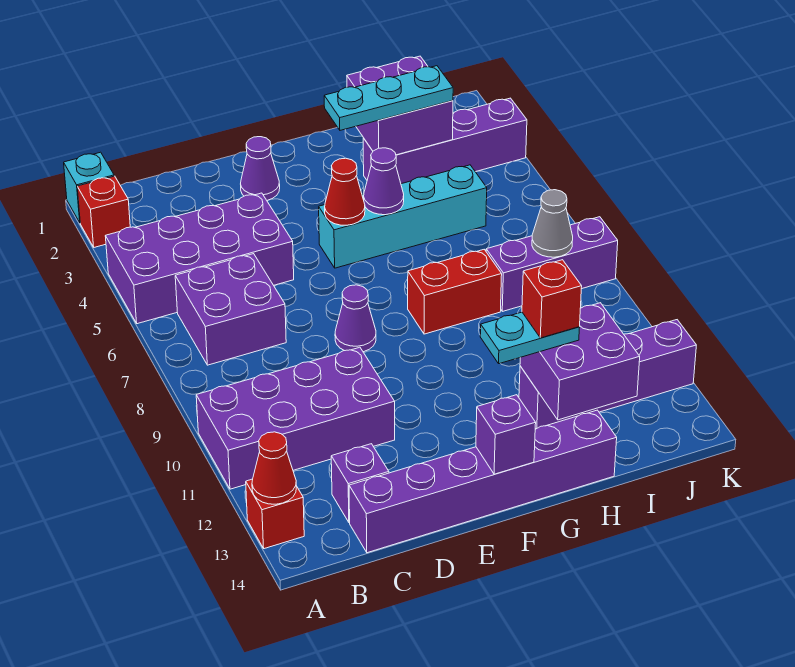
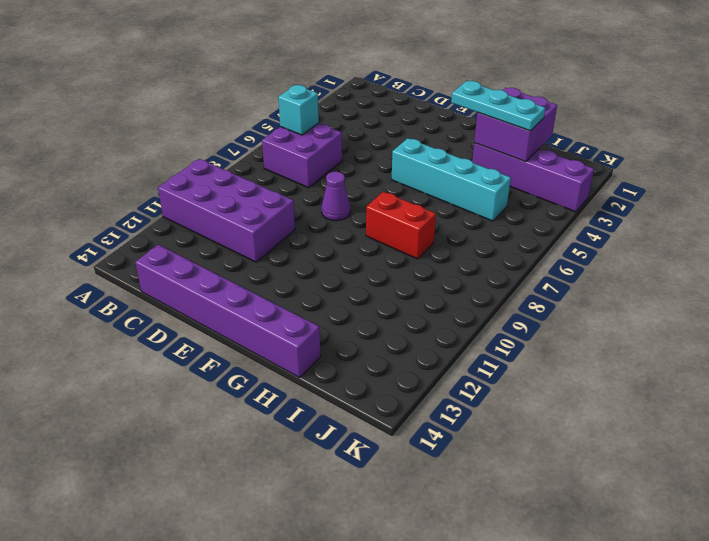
cyan 1x1 brick [278,85,319,135] -> cyan 1x1 brick moved to [64,152,114,222]
none -> red 1x1 brick [77,176,130,247]
none -> purple 2x4 brick [105,193,294,324]
none -> red 1x1 brick [246,479,304,549]

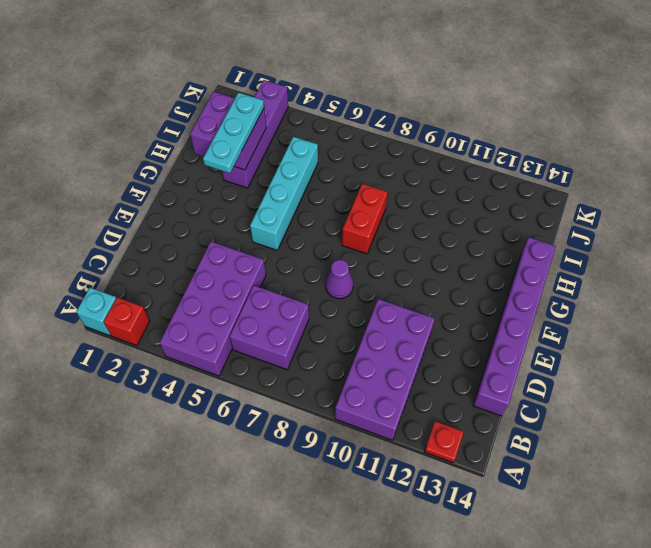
red 1x1 plate [424,421,464,463] -> red 1x1 brick [246,479,304,549]
none -> purple 1x1 brick [331,444,389,523]
none -> purple 1x1 cone [241,137,280,200]
none -> purple 1x4 brick [519,320,696,429]

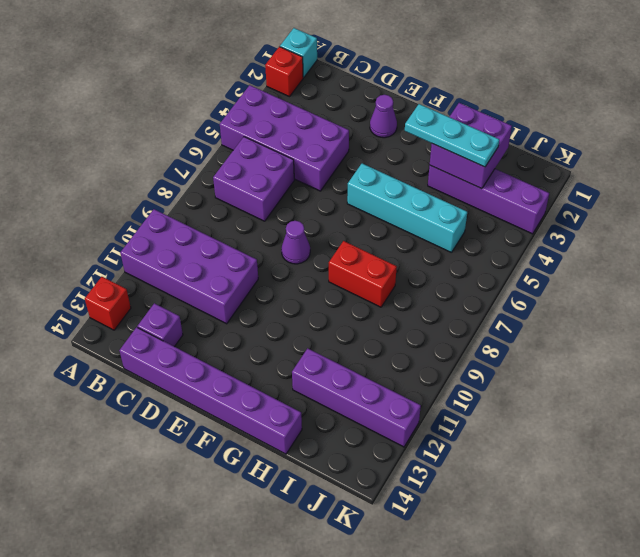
none -> purple 1x3 brick [486,217,618,311]
none -> red 1x1 cone [252,432,296,504]
none -> red 1x1 cone [325,158,365,225]

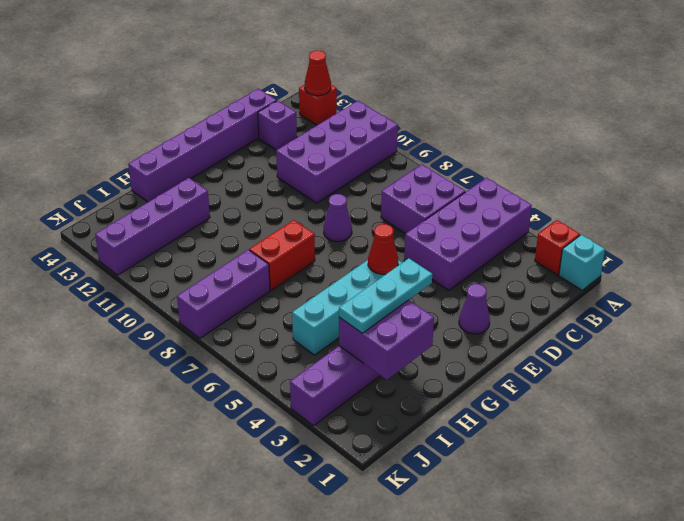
none -> purple 1x1 brick [476,395,536,474]
none -> purple 1x1 cone [364,148,404,215]
none -> purple 2x2 brick [520,303,640,420]

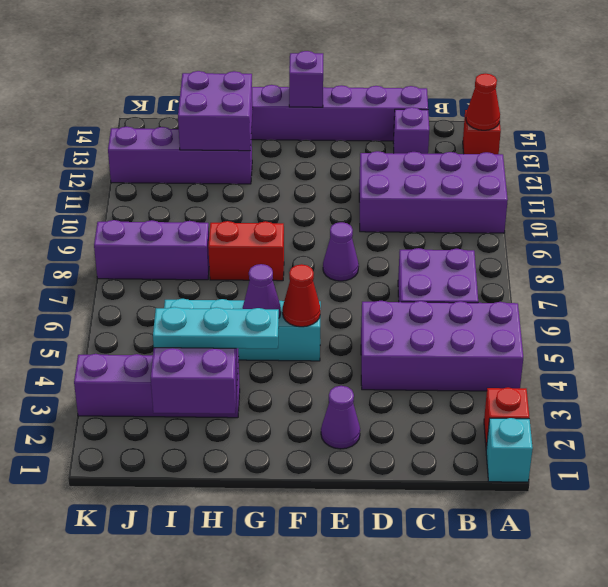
none -> grey 1x1 cone [532,190,573,257]
none -> cyan 1x2 plate [480,312,580,364]
none -> red 1x1 brick [522,260,582,338]

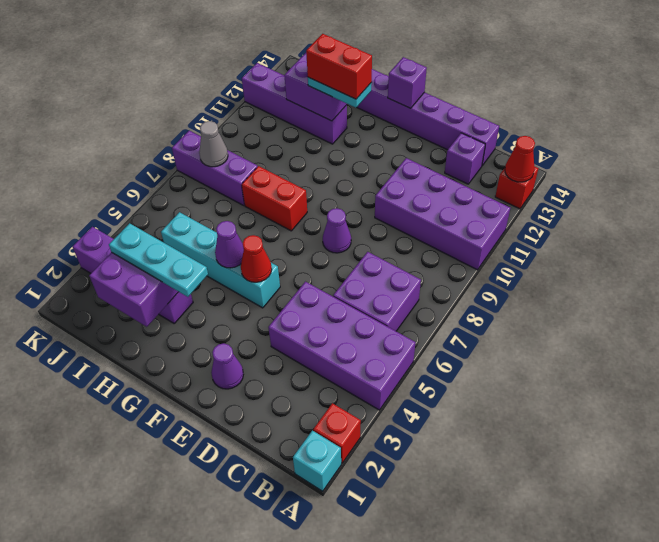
red 1x2 brick [306,34,372,99] -> red 1x1 brick [522,260,582,338]

